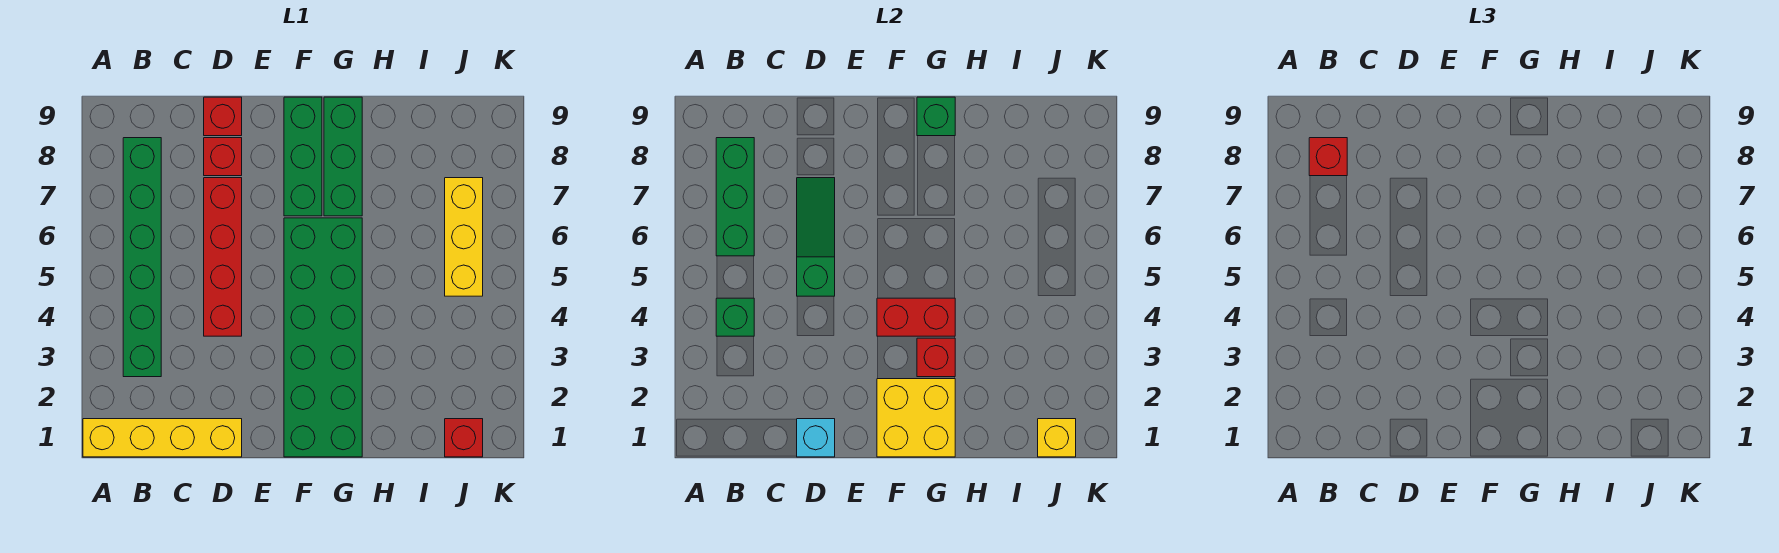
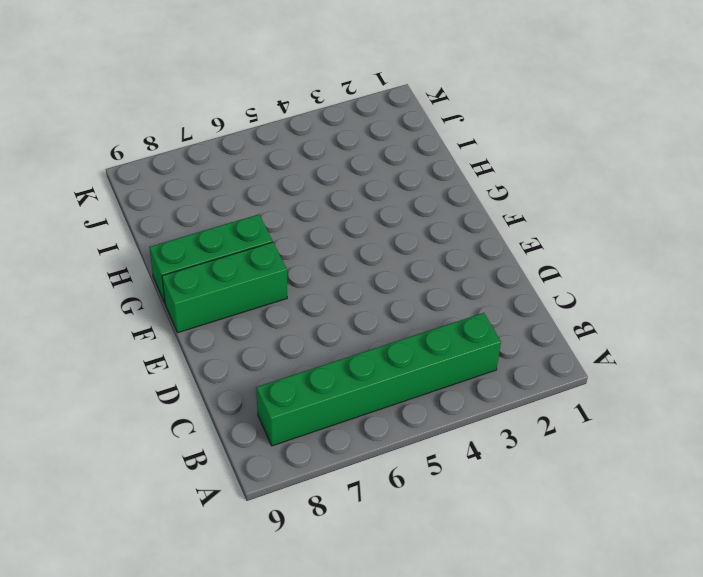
none -> yellow 1x4 brick [83,419,242,457]
none -> red 1x4 brick [204,178,242,336]
none -> red 1x1 brick [204,138,242,176]

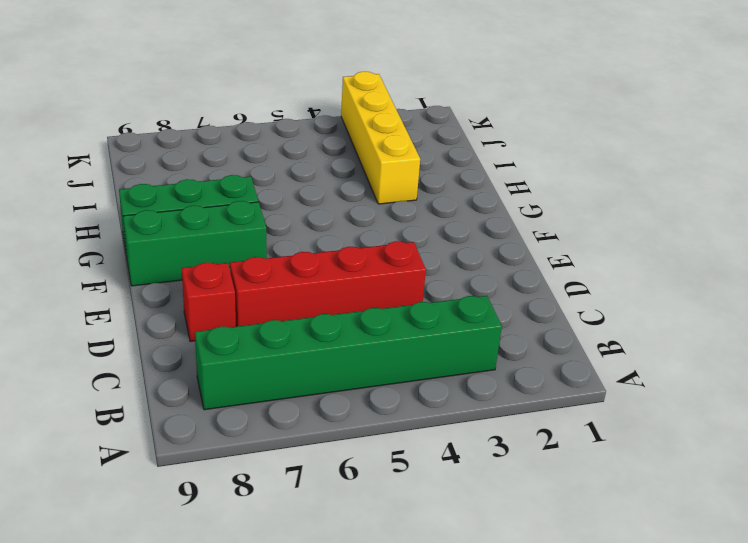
yellow 1x4 brick [341,72,420,204] -> yellow 1x4 brick moved to [83,419,242,457]
none -> red 1x1 brick [204,97,242,136]
none -> green 2x6 brick [284,218,362,457]
none -> red 1x1 brick [445,419,483,457]

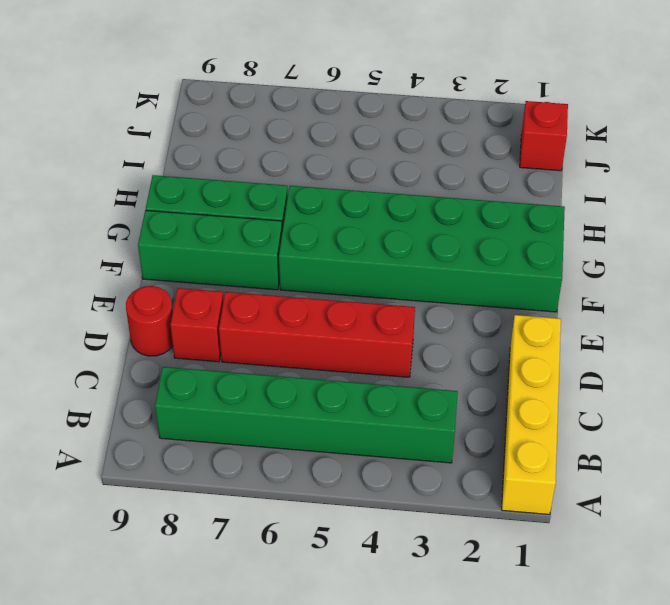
red 1x1 round brick [126,286,173,356] -> red 1x1 brick [204,97,242,136]
none -> yellow 1x3 brick [445,178,483,296]
none -> green 1x1 brick [716,298,754,336]
none -> green 1x3 brick [716,138,754,256]

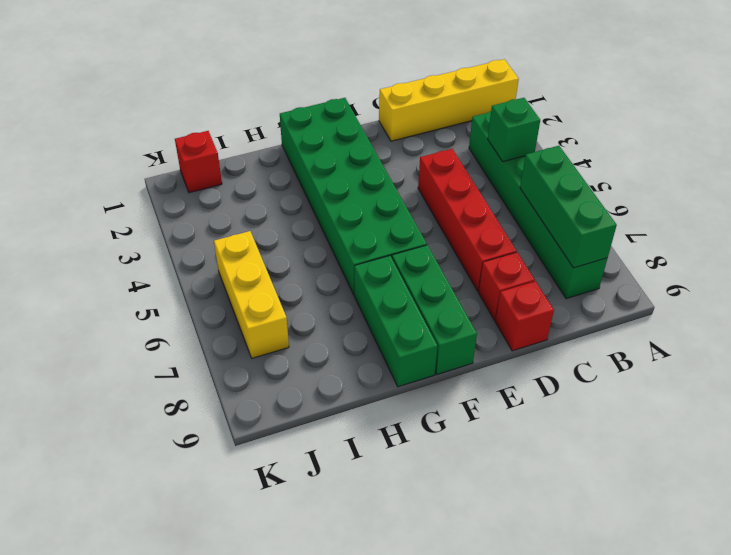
none -> cyan 1x1 brick [797,419,835,457]
none -> green 1x3 slope [797,178,835,296]
none -> yellow 2x2 brick [877,379,955,457]

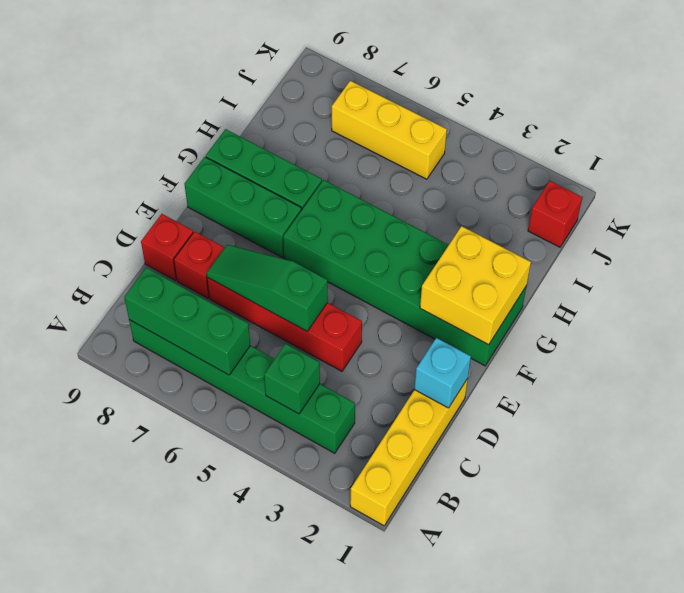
none -> red 1x2 brick [877,298,955,336]
none -> red 1x1 brick [917,338,955,377]
none -> green 1x1 brick [917,97,955,136]

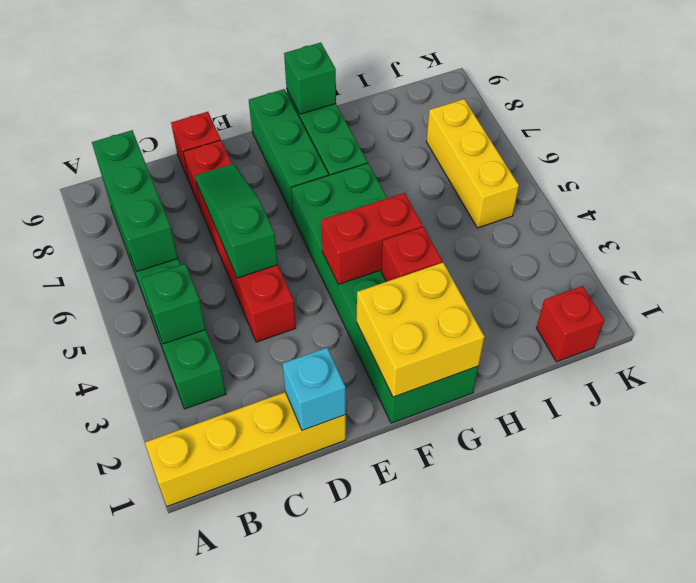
none -> yellow 1x1 brick [1038,419,1076,457]
none -> red 1x1 brick [1309,138,1347,176]

